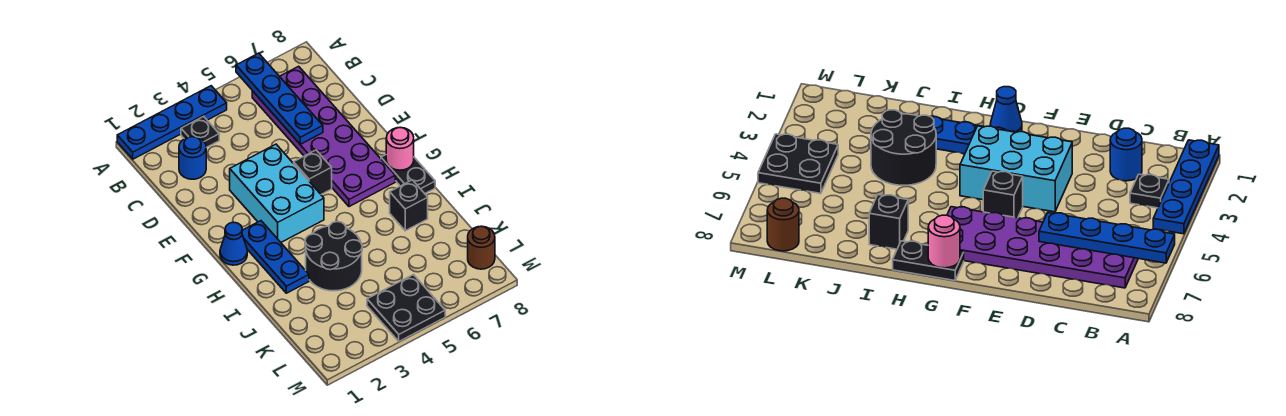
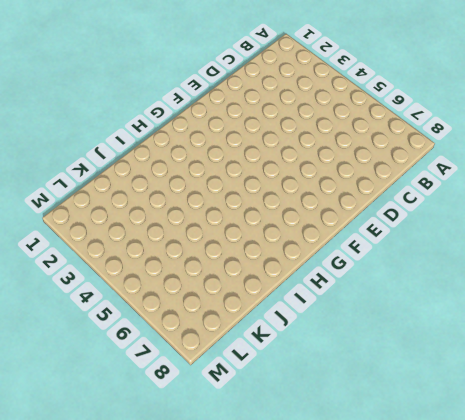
none -> blue 1x4 plate [117,86,227,159]
none -> black 1x1 plate [181,116,219,148]
none -> purple 2x6 plate [252,66,395,207]

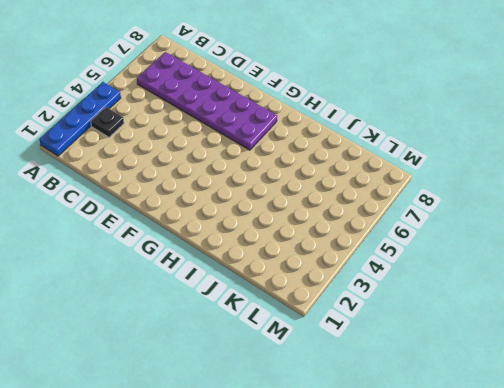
none -> blue 1x1 round brick [179,137,206,179]
none -> cyan 2x3 brick [230,144,324,242]
none -> black 1x1 brick [294,150,332,194]

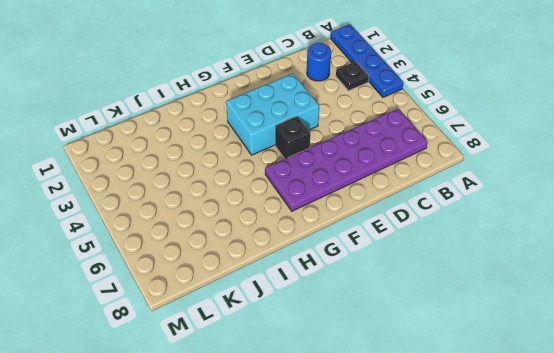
none -> blue 1x1 cone [220,222,247,265]
none -> blue 1x3 plate [242,221,309,293]
none -> black 1x2 plate [381,155,435,194]

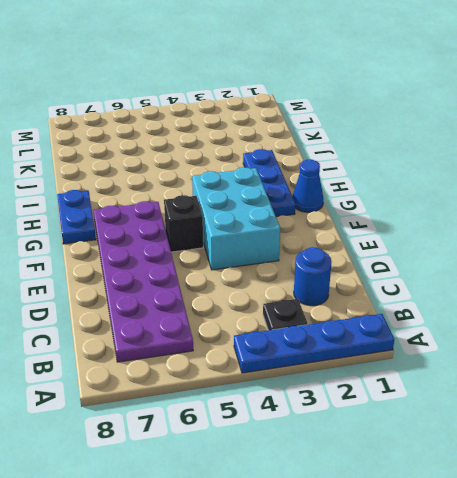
blue 1x2 plate [57,190,96,244] -> black 1x2 plate [381,155,435,194]
none -> black 2x2 round brick [305,222,362,291]
none -> black 1x1 brick [390,180,428,231]
none -> black 2x2 plate [367,275,445,341]

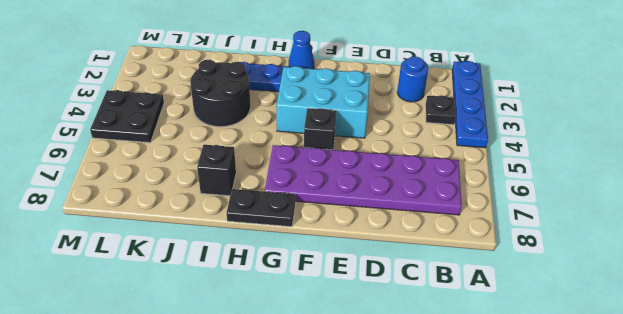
none -> brown 1x1 round brick [468,226,495,269]
none -> blue 1x4 plate [236,53,323,144]
none -> pink 1x1 round brick [386,128,414,170]

